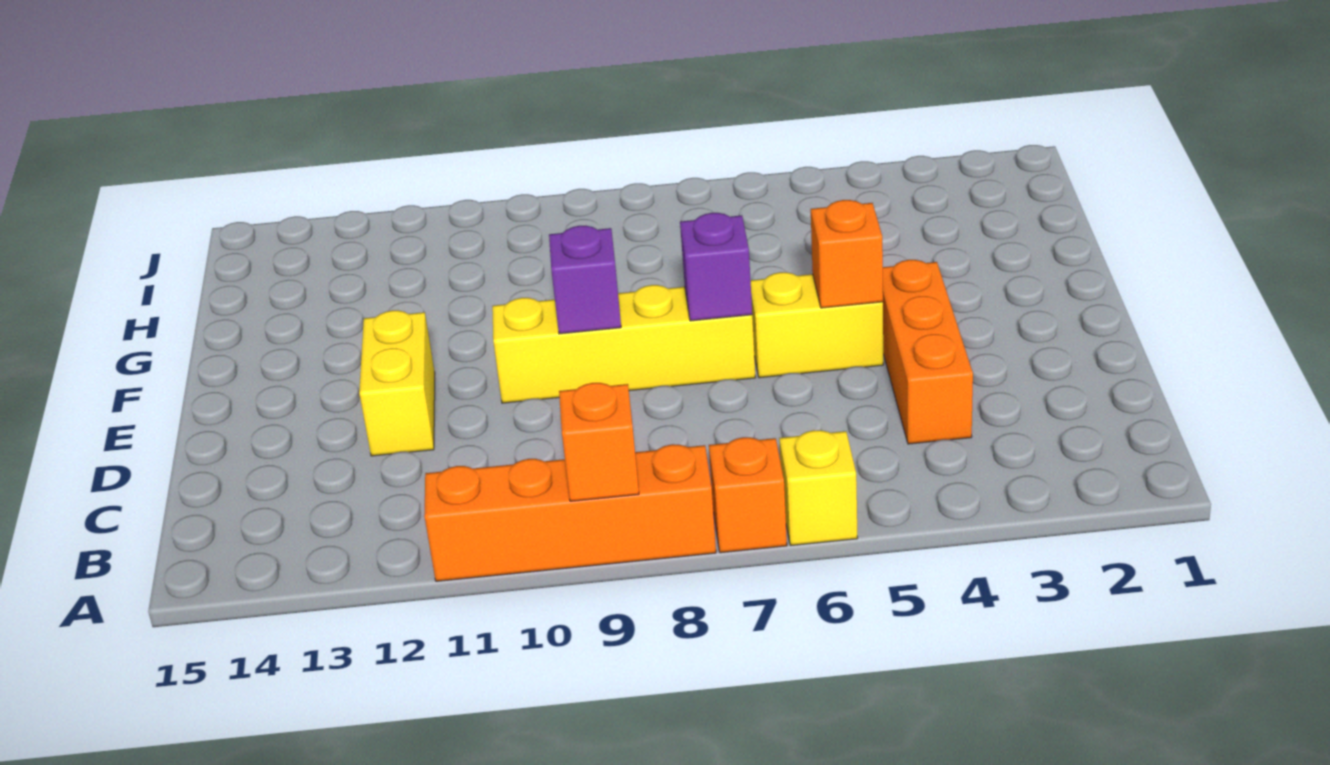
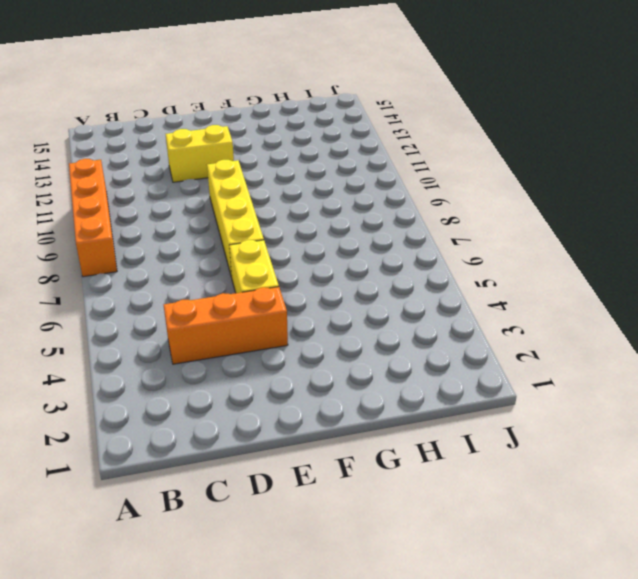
none -> yellow 1x1 brick [779,430,858,545]
none -> orange 1x1 brick [709,437,787,553]

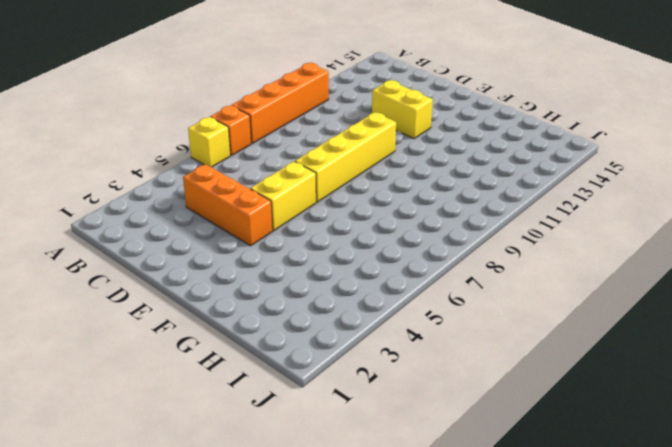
none -> orange 1x1 brick [559,383,639,501]
none -> orange 1x1 brick [811,200,883,308]

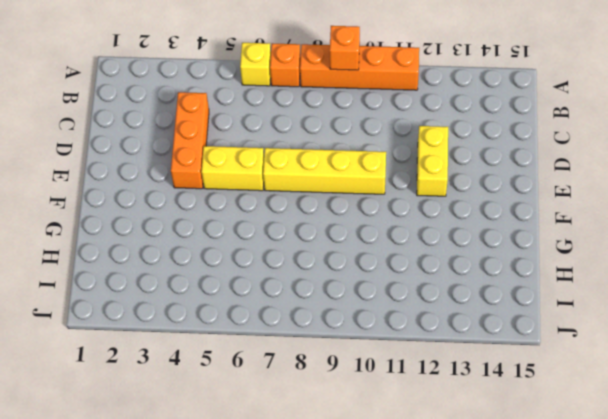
none -> orange 1x1 brick [811,200,883,308]
none -> purple 1x1 brick [680,213,752,321]

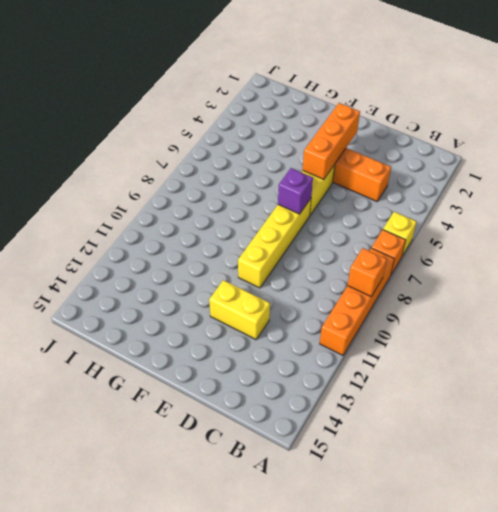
orange 1x3 brick [303,103,360,179] -> orange 1x1 brick [811,200,883,308]
none -> purple 1x1 brick [549,226,621,334]

